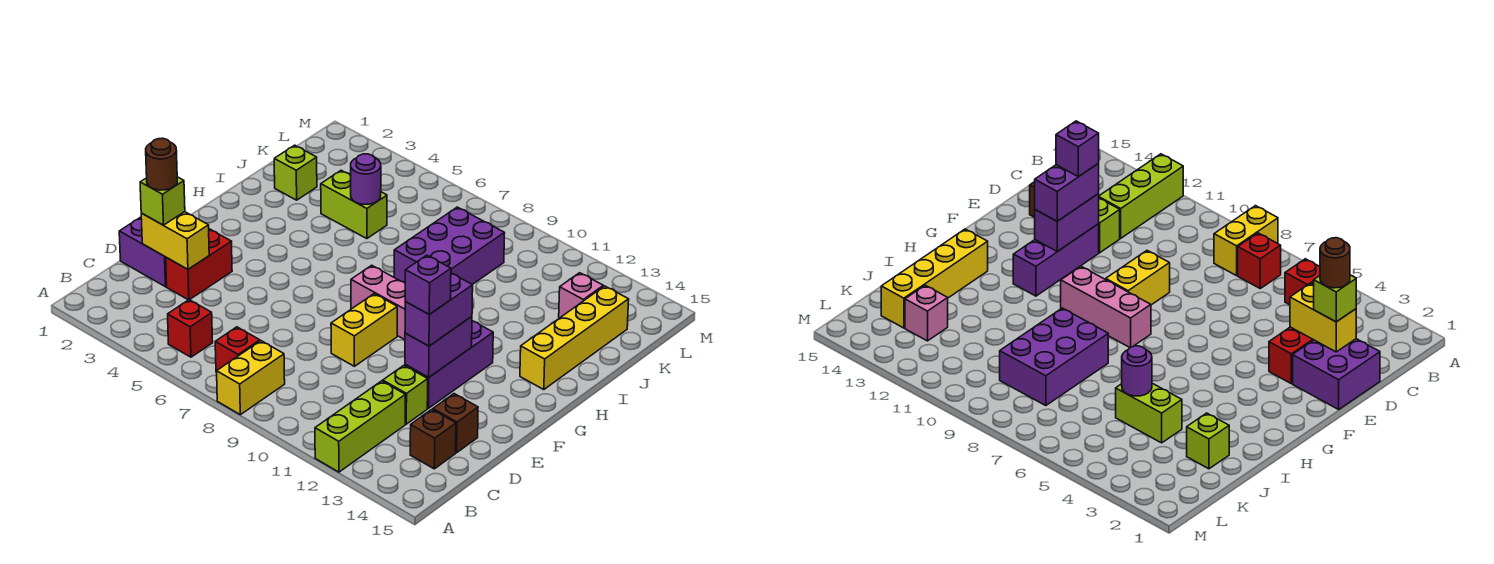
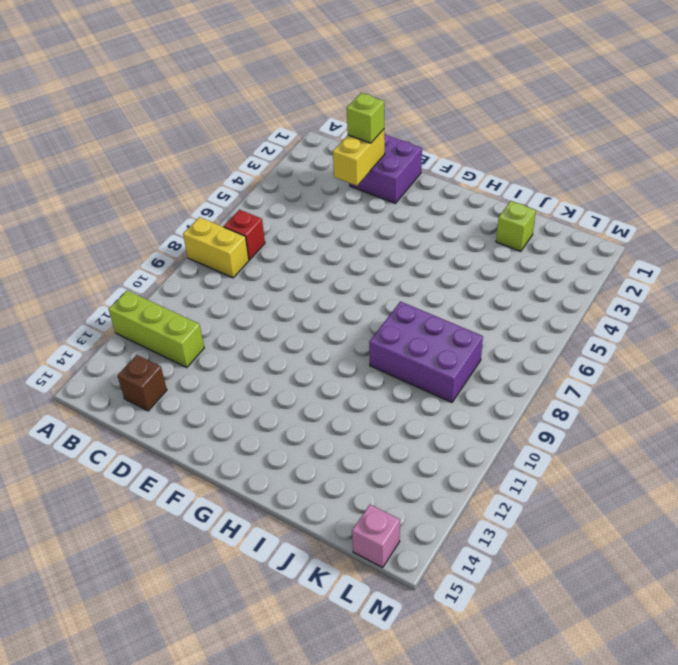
pink 1x1 brick [352,505,400,568] -> pink 1x1 brick moved to [559,273,603,318]
none -> red 1x1 brick [168,300,213,357]
none -> red 1x2 brick [166,229,232,300]
none -> lime 1x1 brick [383,366,428,424]

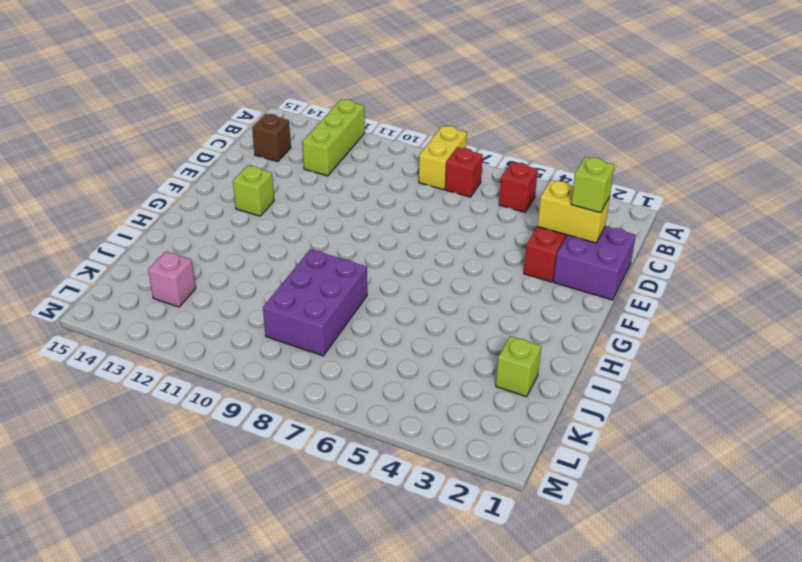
lime 1x1 brick [233,166,274,216] -> lime 1x1 brick moved to [383,366,428,424]
none -> brown 1x1 brick [433,394,478,453]
none -> yellow 1x2 brick [331,294,397,366]
none -> purple 1x3 brick [405,321,493,408]

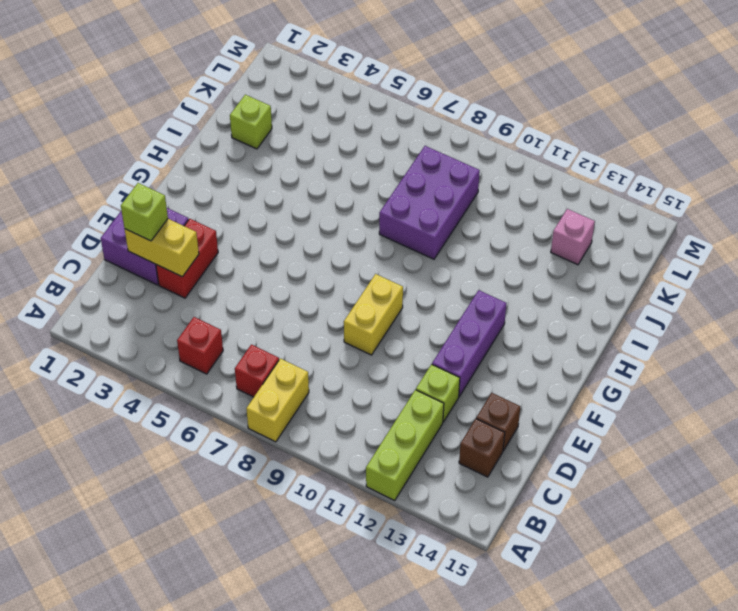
none -> pink 1x3 brick [351,265,405,340]
none -> yellow 1x4 brick [520,286,629,390]
none -> lime 1x2 brick [321,170,387,239]

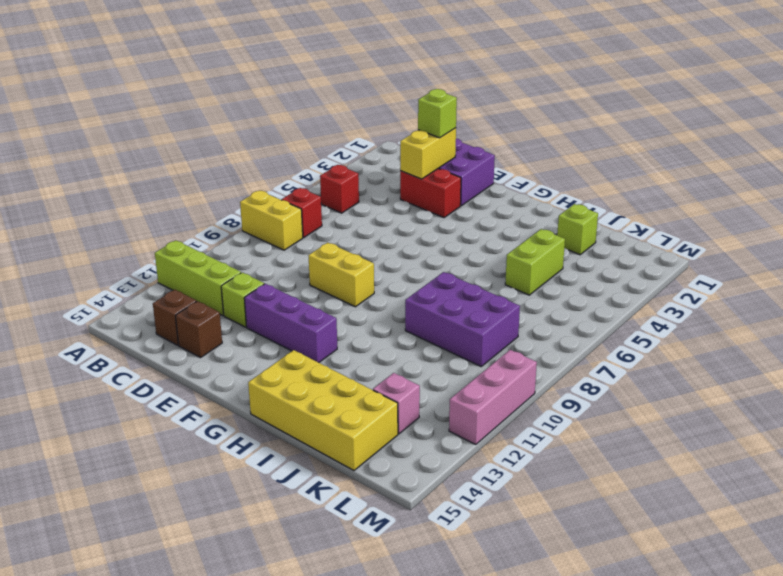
yellow 2x4 brick [248,350,398,471] -> yellow 1x4 brick [520,286,629,390]
pink 1x3 brick [449,350,537,444] -> pink 1x3 brick moved to [351,265,405,340]
none -> purple 1x2 brick [405,317,472,377]
none -> purple 1x1 round brick [351,154,381,205]
none -> purple 1x2 brick [405,273,473,346]

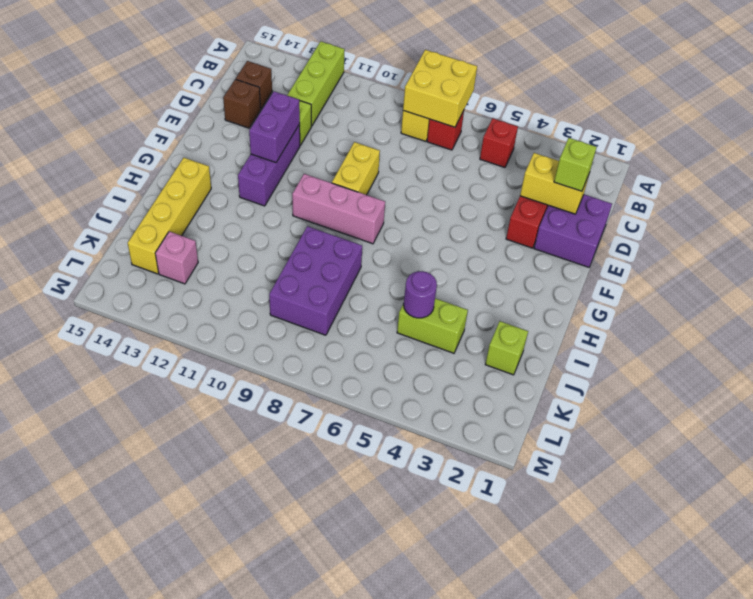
yellow 2x2 brick [403,50,477,127] -> none
none -> purple 1x2 brick [405,273,473,346]
none -> brown 1x1 round brick [146,138,177,190]
none -> purple 1x1 brick [405,255,451,314]

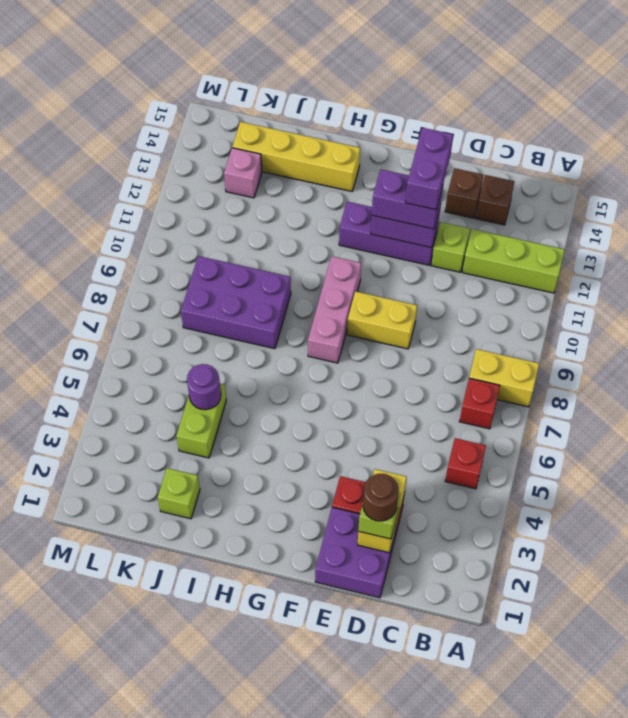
purple 1x2 brick [406,128,453,210] -> purple 1x1 brick [405,255,451,314]

